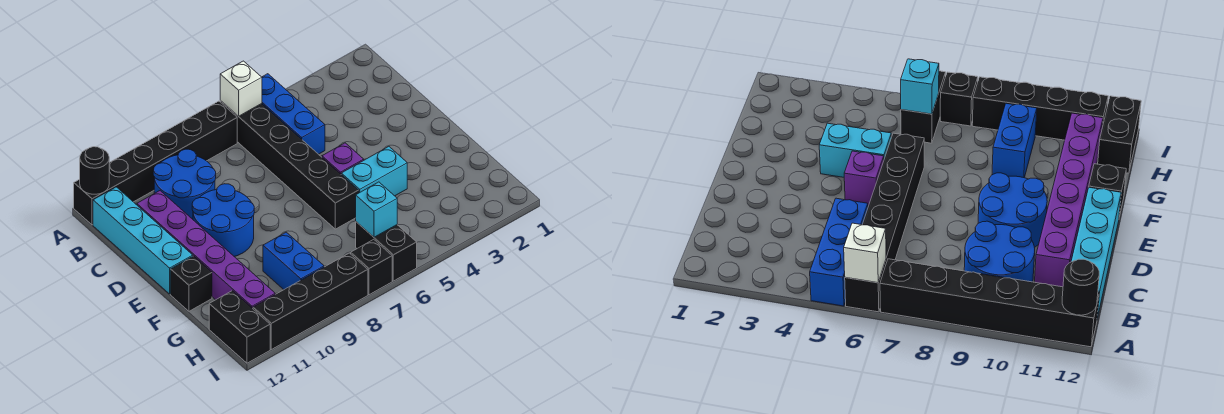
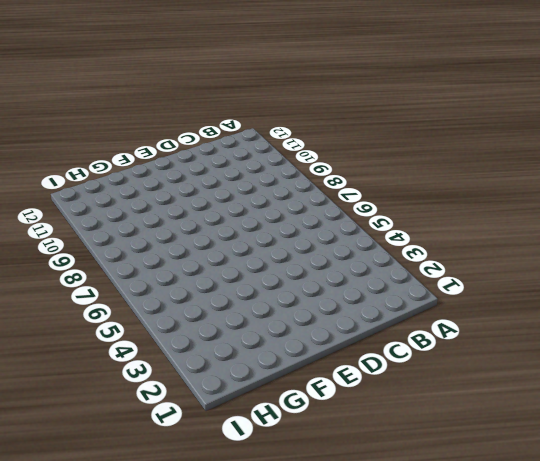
none -> blue 1x3 brick [262,74,325,154]
none -> black 1x6 brick [220,101,359,229]
none -> black 1x6 brick [74,101,237,225]

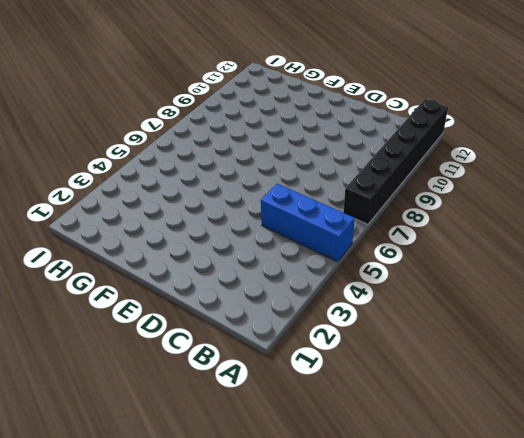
none -> black 1x6 brick [220,101,359,229]
none -> blue 2x2 round brick [153,149,216,219]
none -> cyan 1x4 brick [93,187,193,294]

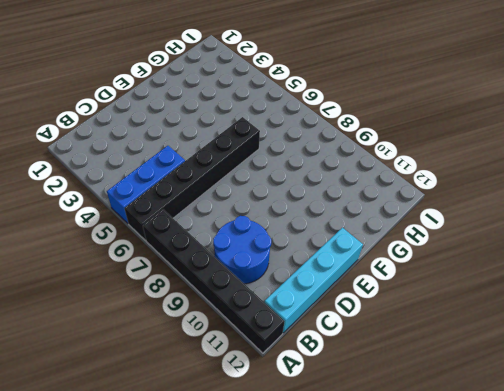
none -> purple 1x6 brick [137,191,275,308]
none -> blue 2x2 round brick [192,184,254,257]
none -> purple 1x1 brick [322,143,364,174]

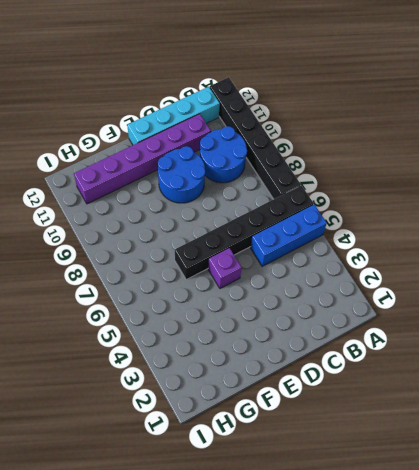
none -> cyan 1x2 brick [341,147,407,196]
none -> black 1x1 brick [170,256,212,311]
none -> blue 1x2 brick [263,232,324,290]

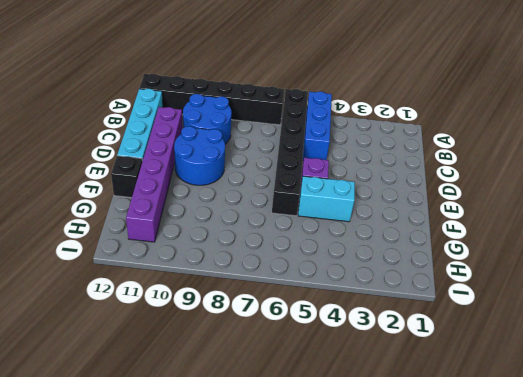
none -> blue 1x2 brick [263,232,324,290]
none -> black 1x2 brick [356,222,417,281]
none -> black 1x2 brick [209,291,270,363]

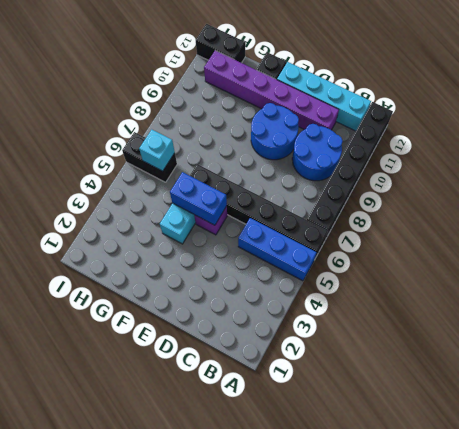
blue 1x2 brick [170,172,227,225] -> blue 1x2 brick moved to [263,232,324,290]
none -> black 1x1 brick [351,239,392,295]
none -> black 1x4 brick [253,253,368,349]
none -> white 1x1 brick [220,61,262,116]

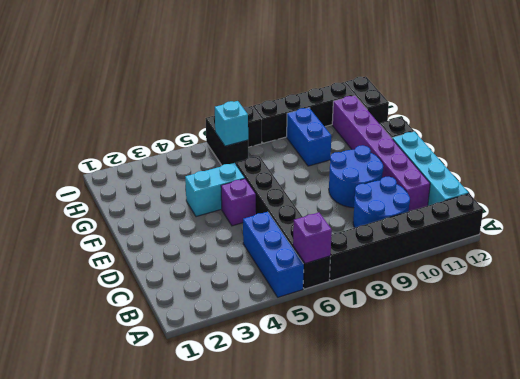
purple 1x1 brick [293,212,332,264] -> white 1x1 brick [220,61,262,116]
none -> black 1x1 round brick [80,147,109,194]

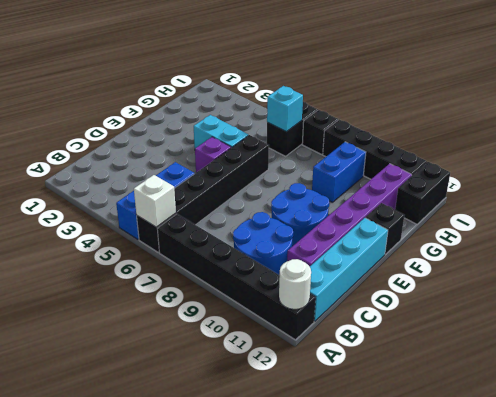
white 1x1 round brick [279,259,311,309] -> black 1x1 round brick [80,147,109,194]

